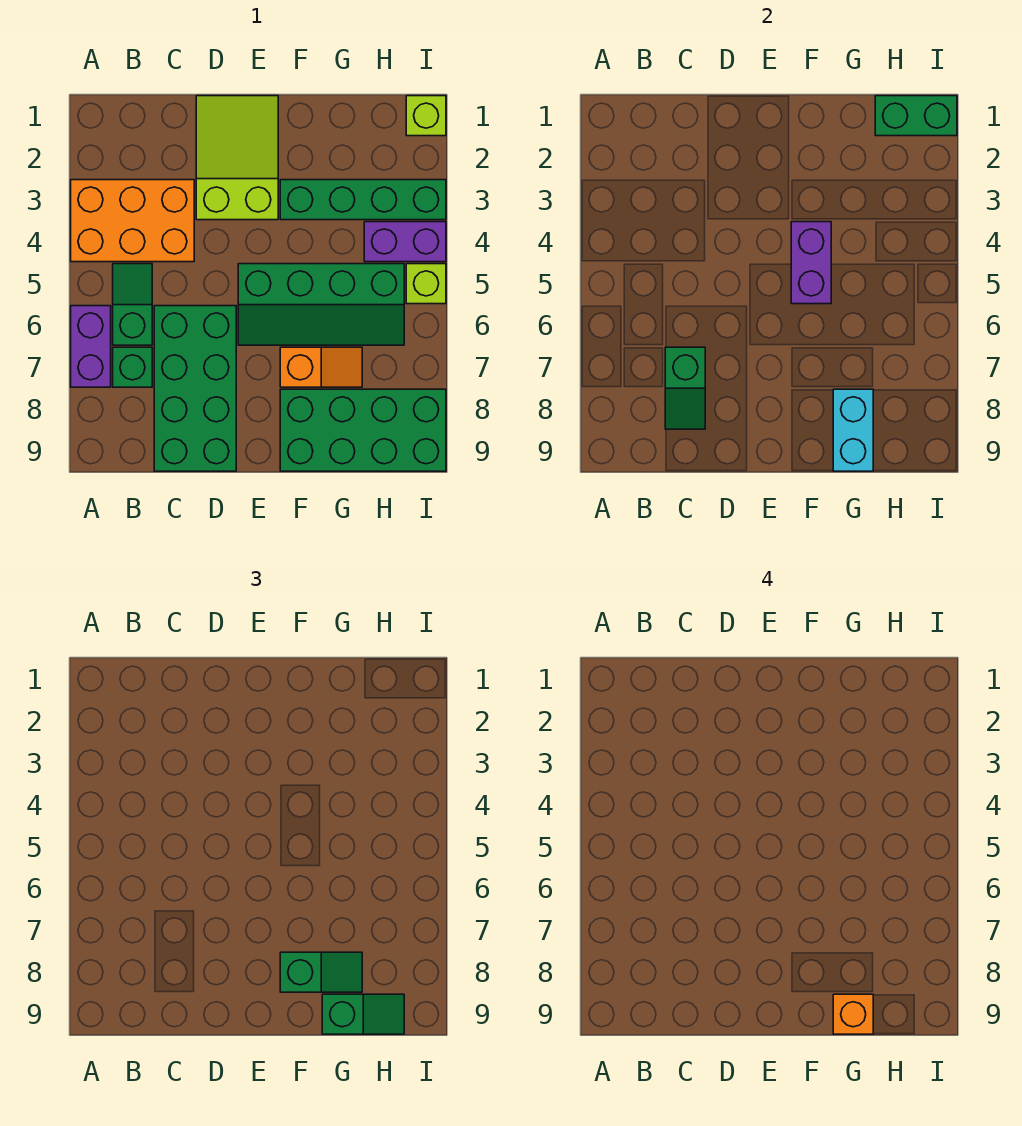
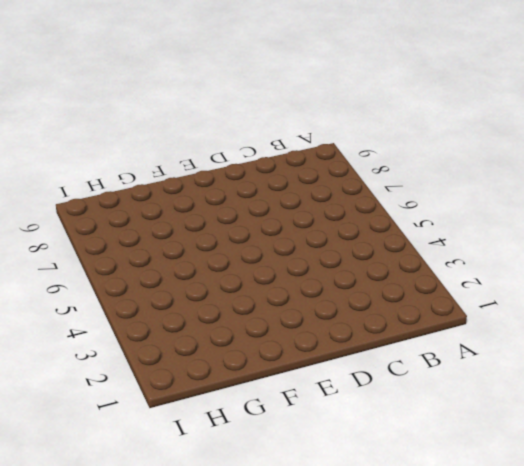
none -> orange 2x3 brick [71,180,194,262]
none -> purple 1x2 brick [71,306,111,387]
none -> green 1x2 slope [113,264,152,345]

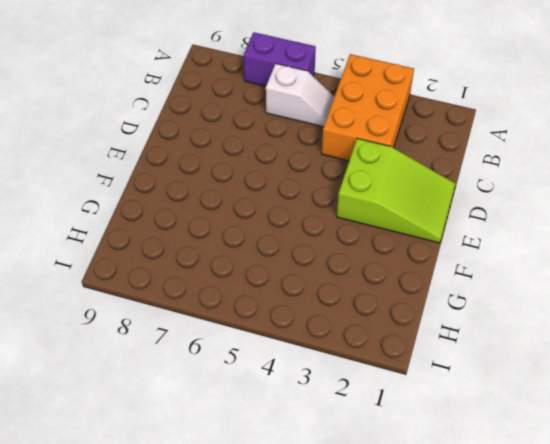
white 1x2 slope [266,64,335,127] -> green 1x2 slope [113,264,152,345]
none -> green 1x1 brick [113,347,152,387]
none -> green 2x4 brick [154,306,236,471]
none -> green 2x4 slope [238,264,404,345]

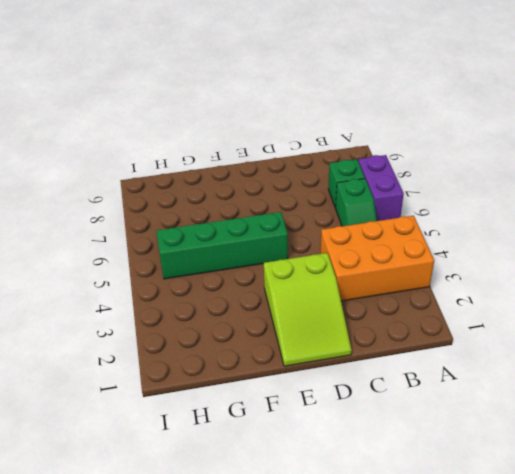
none -> green 2x4 brick [154,306,236,471]
none -> green 1x4 brick [280,180,446,220]
none -> orange 1x2 slope [280,347,362,387]

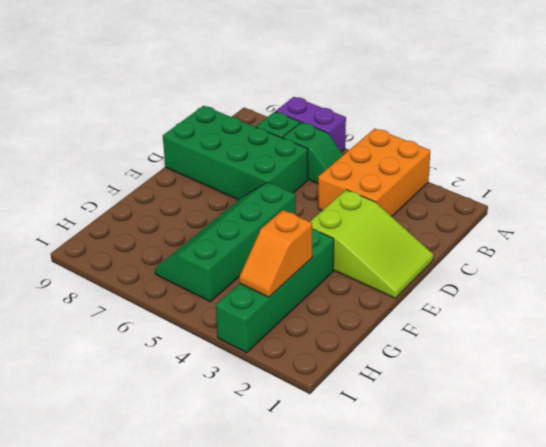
orange 1x2 slope [239,210,313,297] -> orange 1x2 slope moved to [280,347,362,387]
none -> green 2x4 brick [280,389,446,471]
none -> purple 1x2 brick [364,222,446,262]
none -> lime 1x1 brick [406,96,446,136]

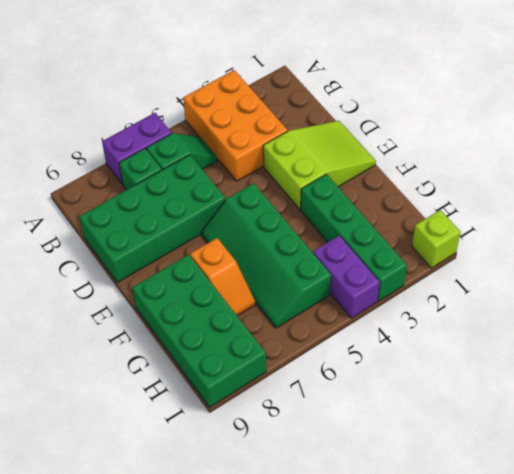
none -> lime 1x1 brick [406,264,446,304]
none -> green 1x2 slope [665,347,705,429]
none -> purple 1x2 brick [791,222,831,304]

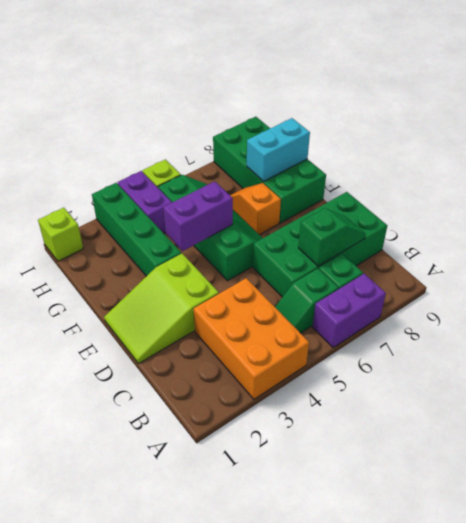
none -> green 1x2 brick [875,96,957,136]
none -> green 1x2 slope [280,952,362,992]
none -> green 1x2 slope [322,994,404,1034]

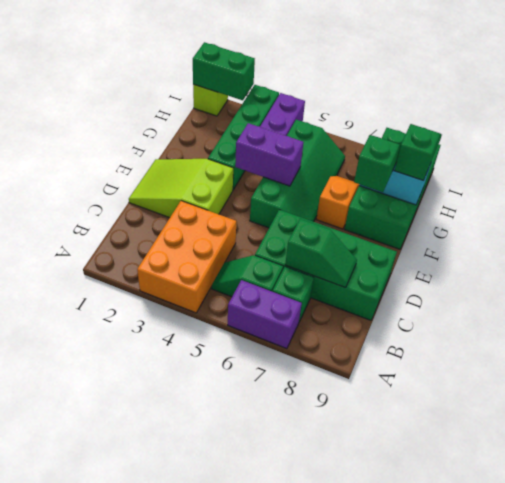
green 1x2 brick [193,42,255,100] -> green 1x2 brick turned to [875,96,957,136]
none -> lime 1x1 brick [406,264,446,304]
none -> orange 1x1 brick [833,994,873,1034]

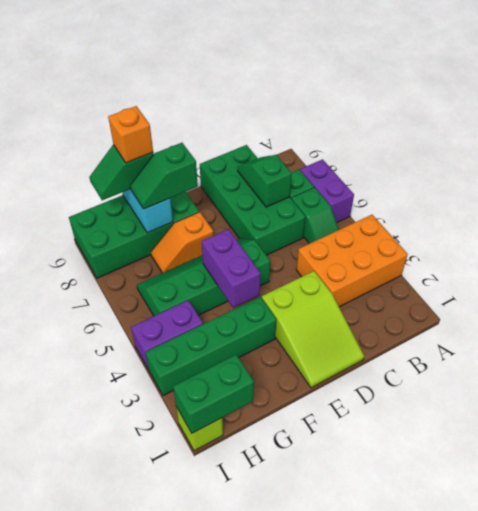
none -> lime 1x1 brick [406,264,446,304]

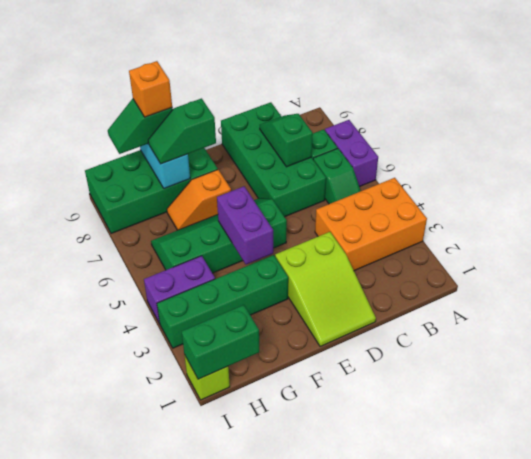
none -> lime 1x1 brick [406,264,446,304]

